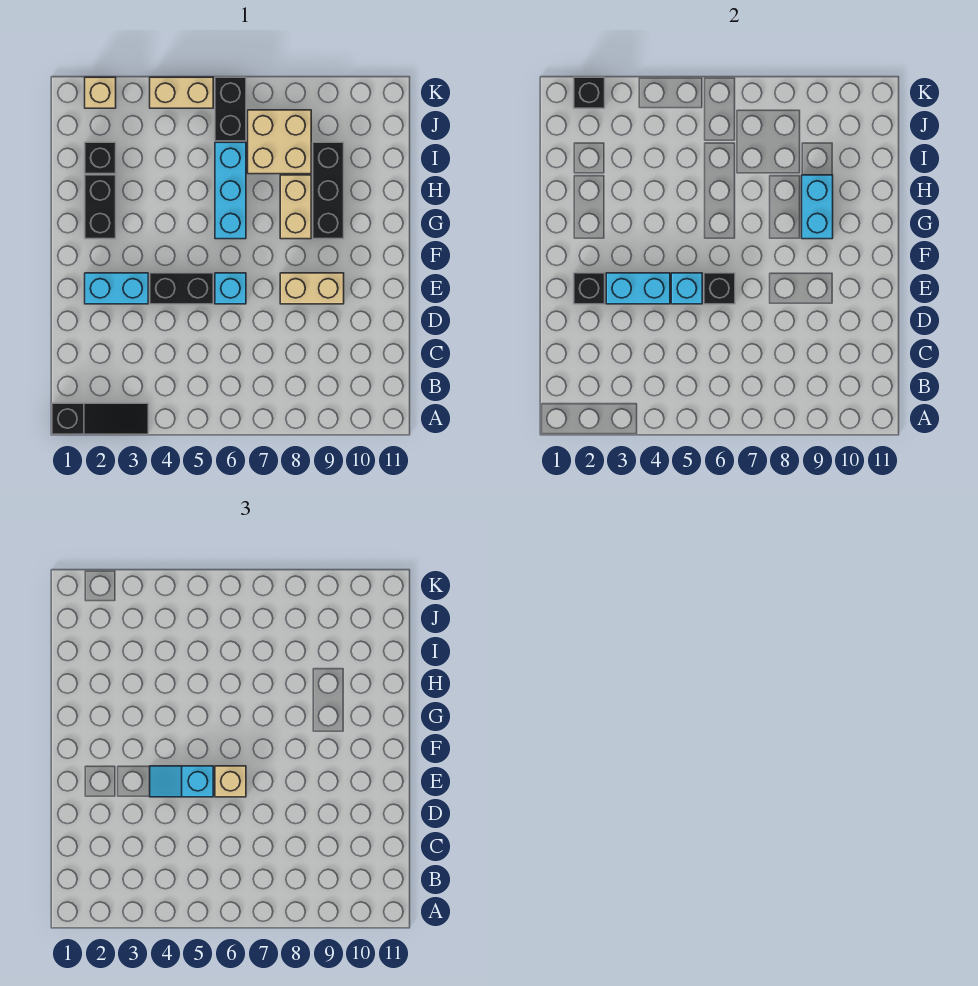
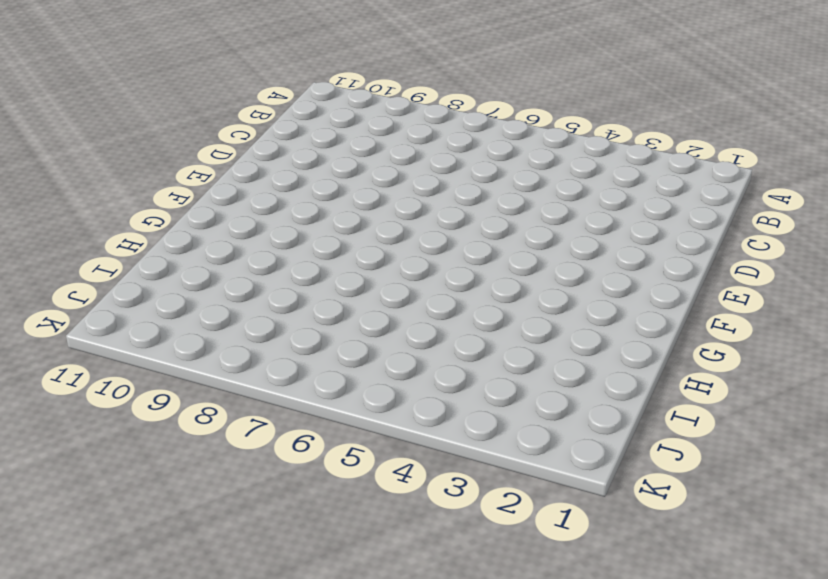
none -> black 1x3 slope [52,403,148,434]
none -> cyan 1x2 brick [85,273,148,304]
none -> black 1x2 brick [150,273,213,304]

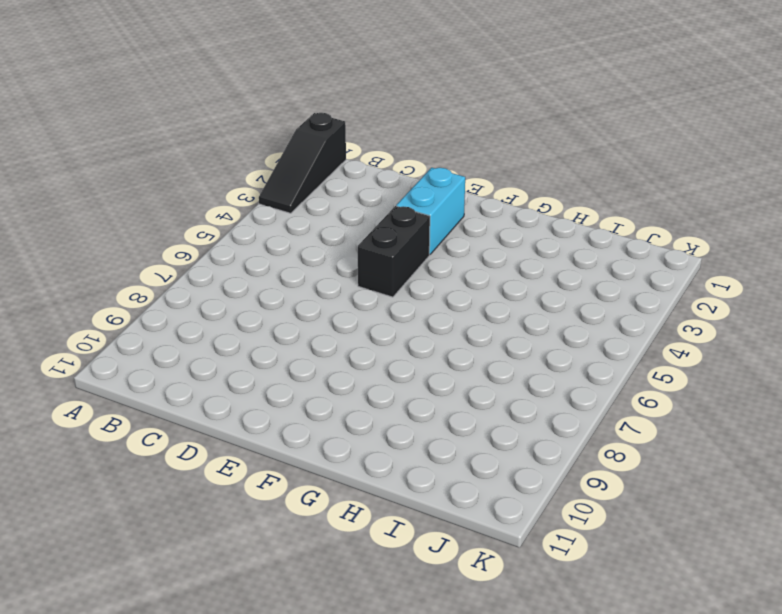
none -> cyan 1x1 brick [215,273,246,304]
none -> tan 1x2 brick [280,273,344,304]
none -> black 1x2 brick [85,175,116,239]

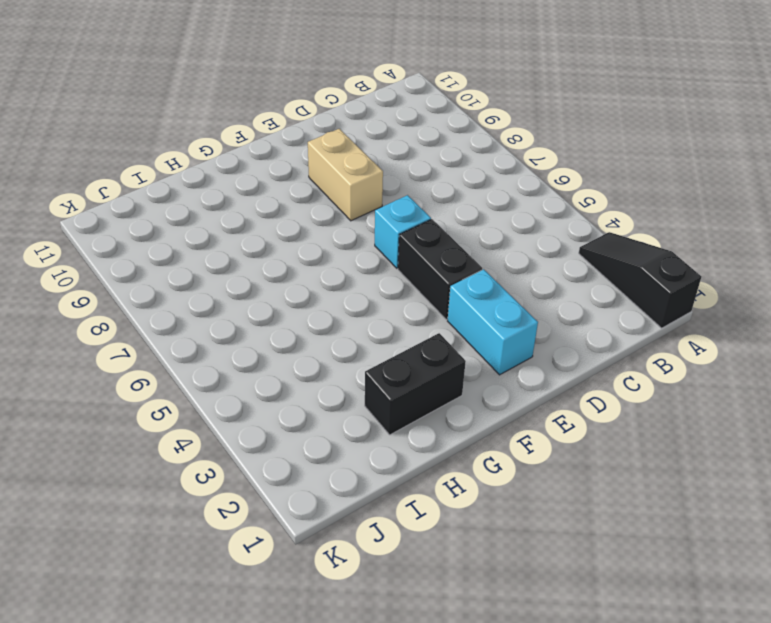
none -> cyan 1x3 brick [215,142,246,239]
none -> tan 1x2 brick [280,175,311,239]
none -> black 1x3 brick [313,142,344,239]

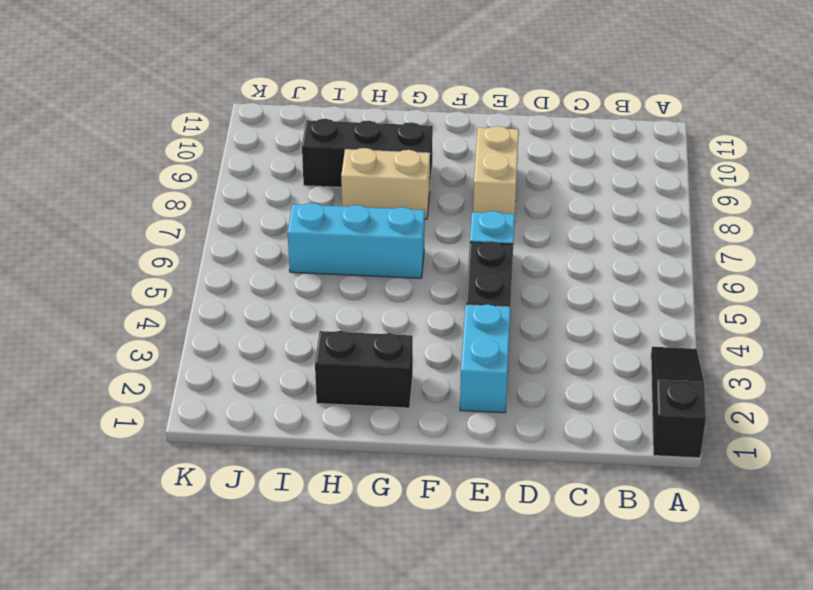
none -> black 1x1 brick [85,142,116,174]
none -> tan 2x2 brick [248,110,311,174]
none -> black 1x2 brick [215,77,246,141]

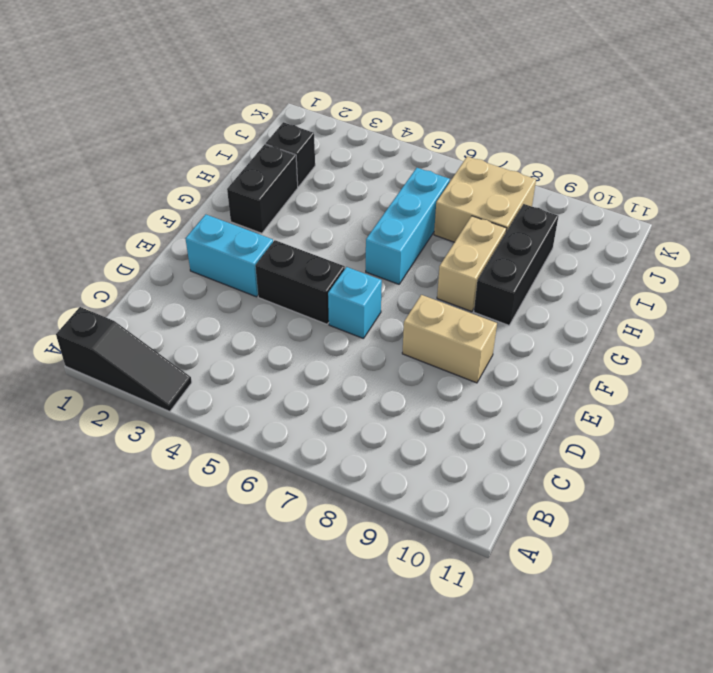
none -> black 1x2 brick [215,77,246,141]
none -> tan 1x1 brick [85,77,116,108]
none -> tan 1x2 brick [150,77,213,108]

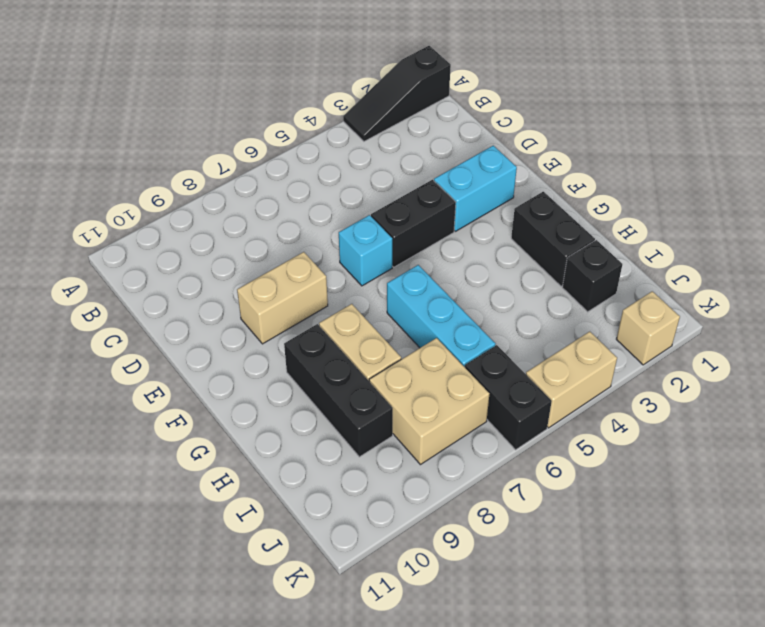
none -> black 1x1 brick [574,273,605,304]
none -> cyan 1x2 brick [606,273,670,304]
none -> cyan 1x1 brick [671,273,702,304]

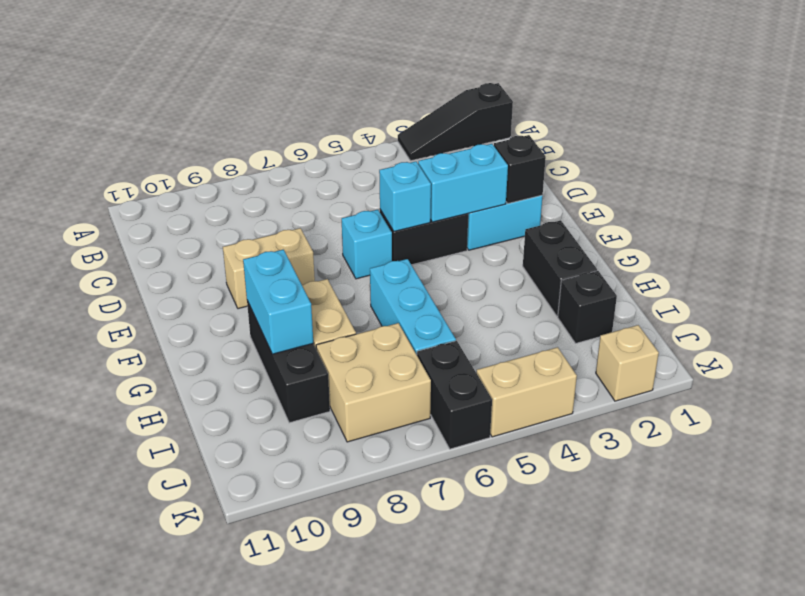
none -> black 1x1 brick [704,273,735,304]
none -> black 1x1 brick [574,77,605,108]
none -> cyan 1x2 slope [150,766,213,797]

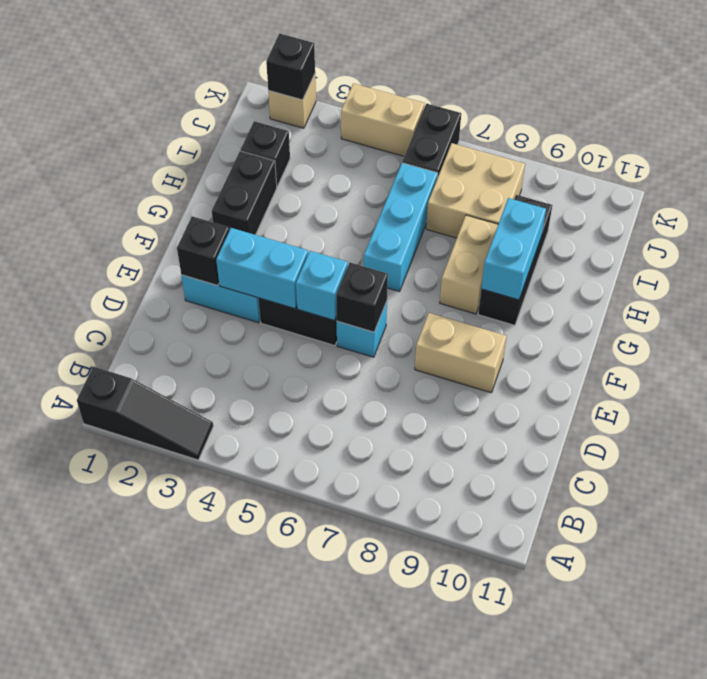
none -> cyan 1x2 slope [150,766,213,797]
none -> tan 1x1 brick [215,766,246,797]

